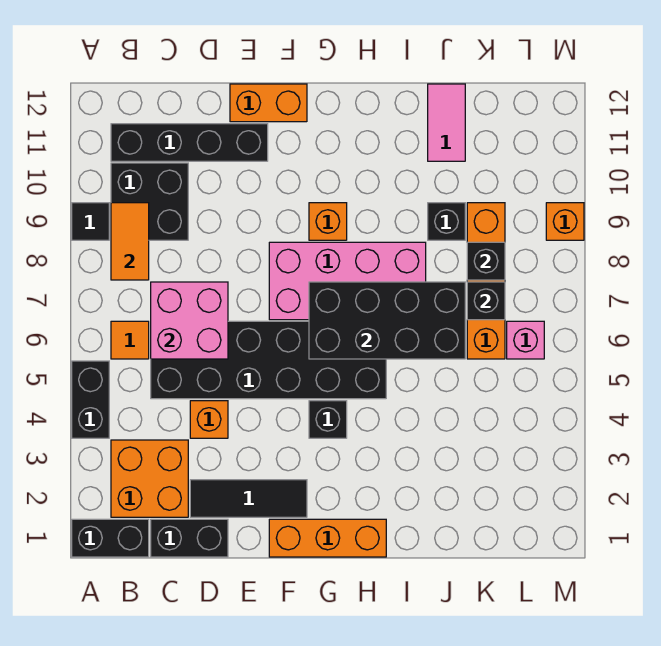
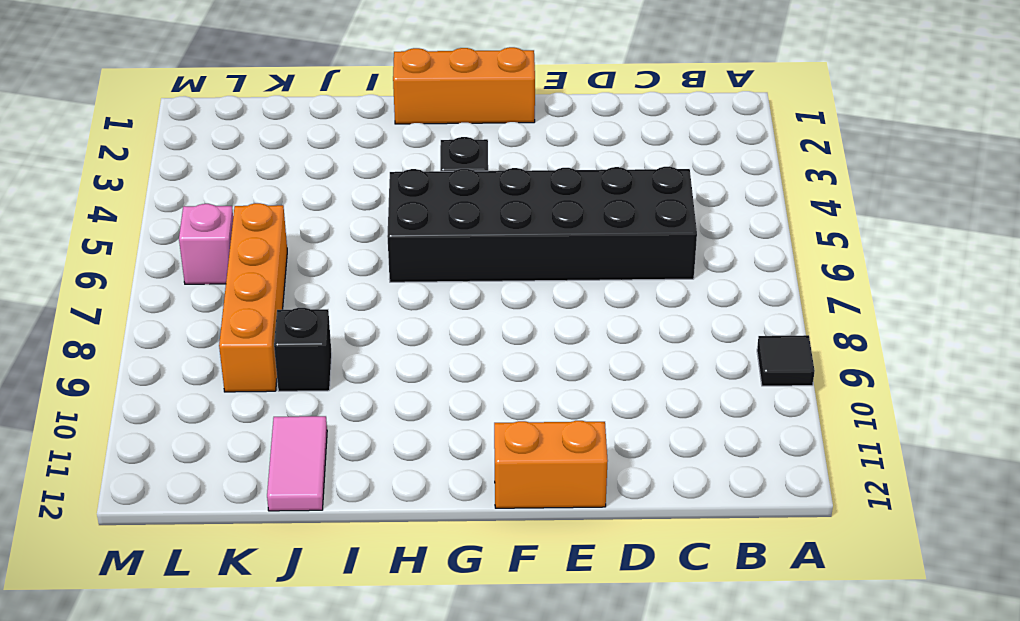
none -> black 1x2 brick [72,519,149,557]
none -> black 1x2 brick [72,361,109,438]
none -> orange 2x2 brick [111,440,188,517]

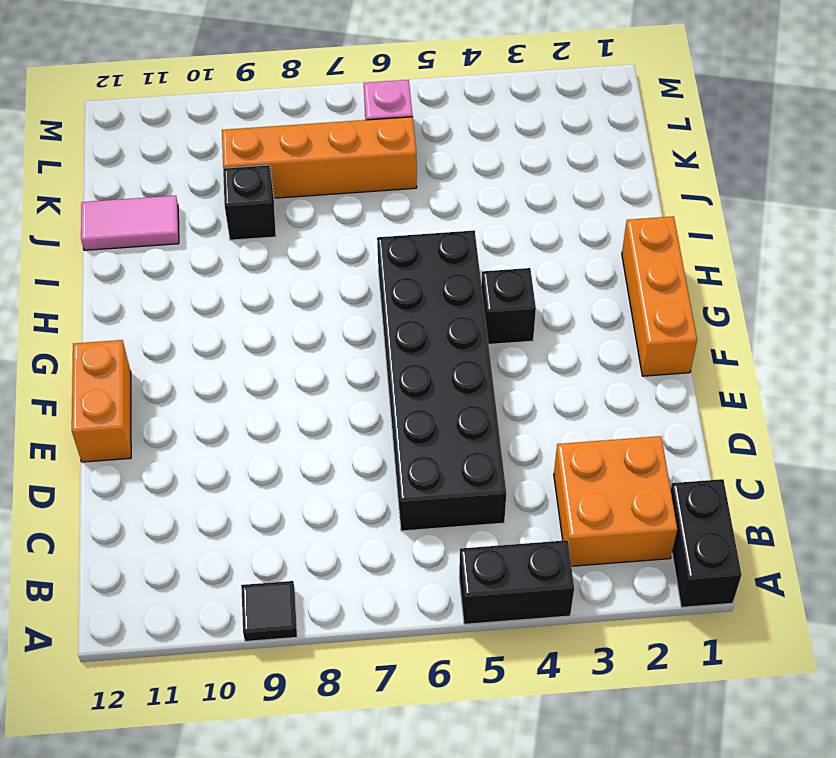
none -> orange 1x1 tile [111,321,149,359]
none -> black 2x2 brick [111,163,188,240]
none -> black 1x4 brick [111,124,268,161]

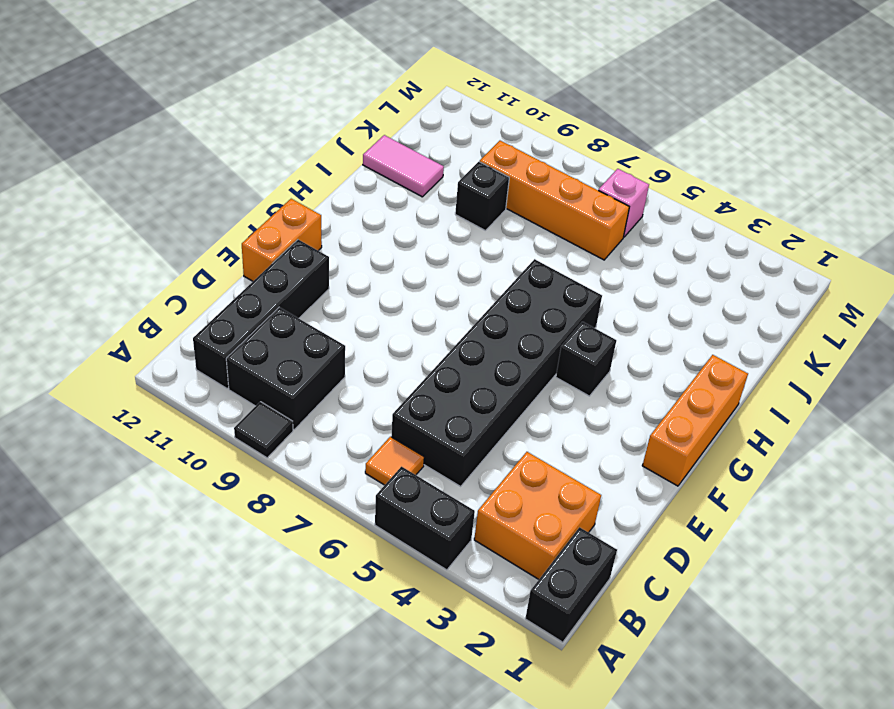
none -> black 1x2 brick [151,519,228,557]
none -> black 1x3 tile [190,480,307,517]
none -> orange 1x1 brick [190,401,228,438]

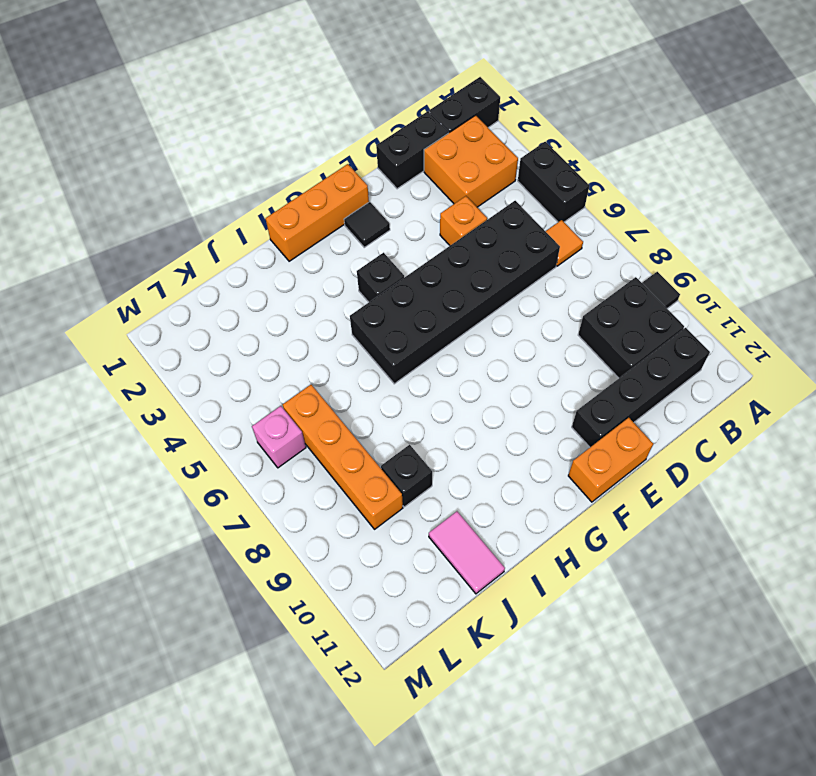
black 1x1 tile [344,202,390,247] -> black 1x3 tile [190,480,307,517]
none -> pink 2x4 brick [269,242,426,320]
none -> orange 1x1 brick [309,203,347,240]
none -> orange 1x1 brick [546,203,584,240]

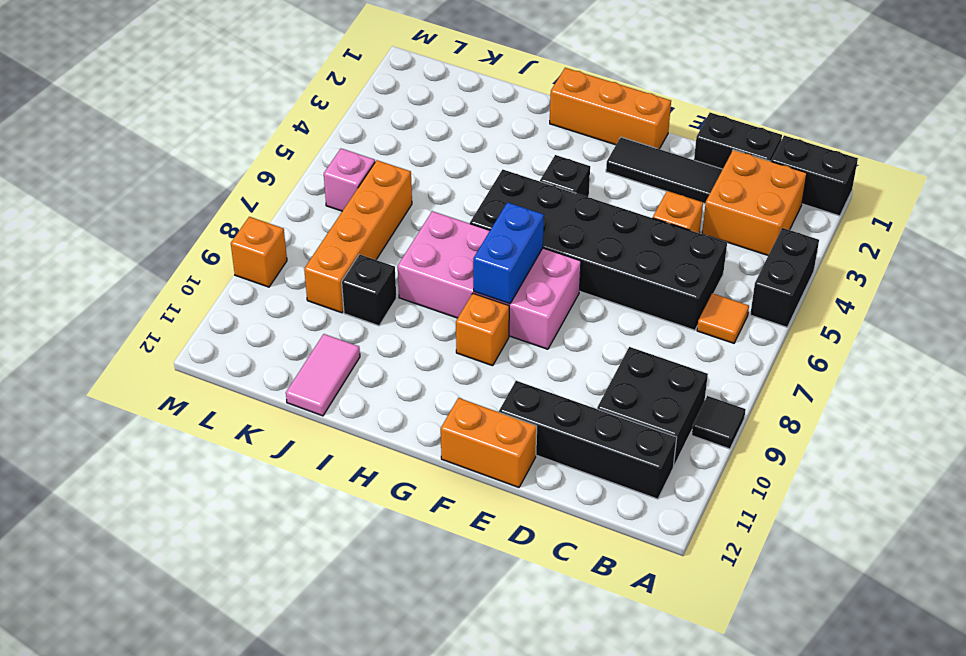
blue 1x2 brick [473,202,544,304] -> black 2x4 brick [309,282,465,359]
none -> orange 1x2 tile [111,203,149,280]
none -> pink 2x2 brick [151,282,228,359]
none -> black 1x1 brick [467,282,505,320]

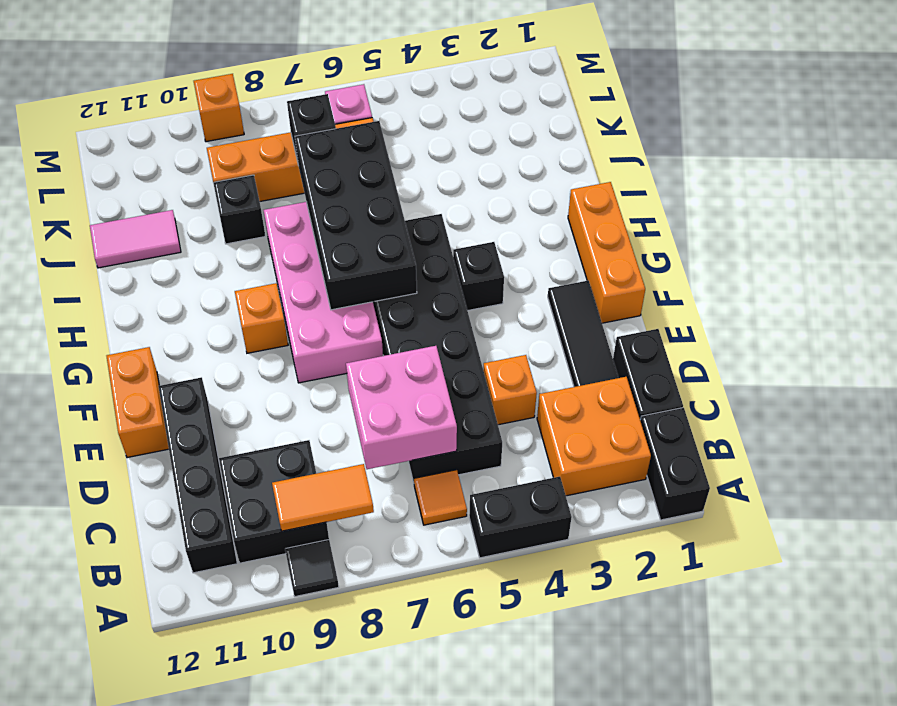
none -> black 1x1 brick [467,242,505,280]

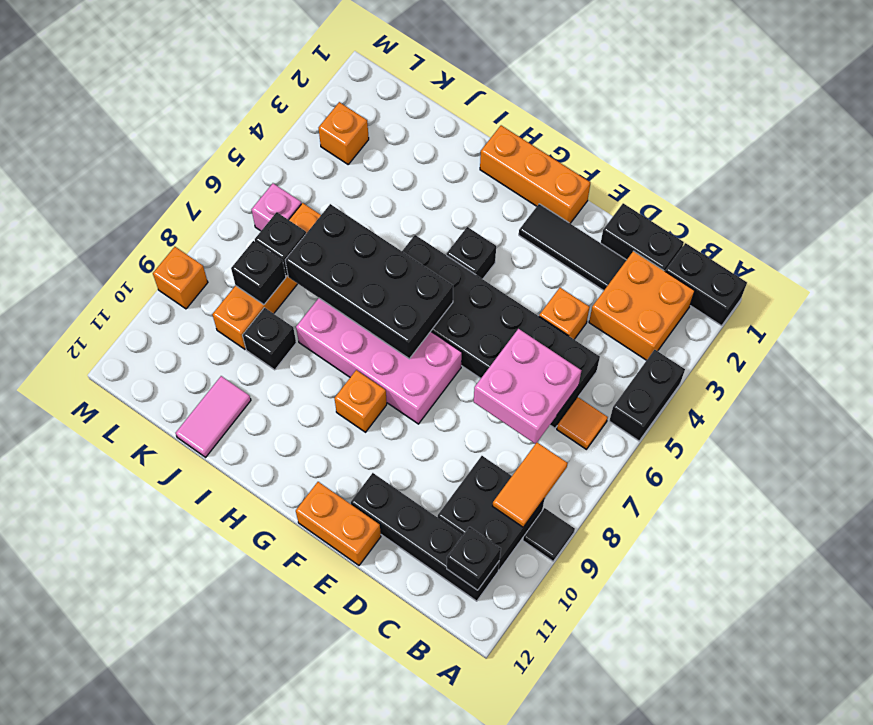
black 1x1 brick [447,527,501,590] -> none
orange 1x1 brick [319,102,369,164] -> none

